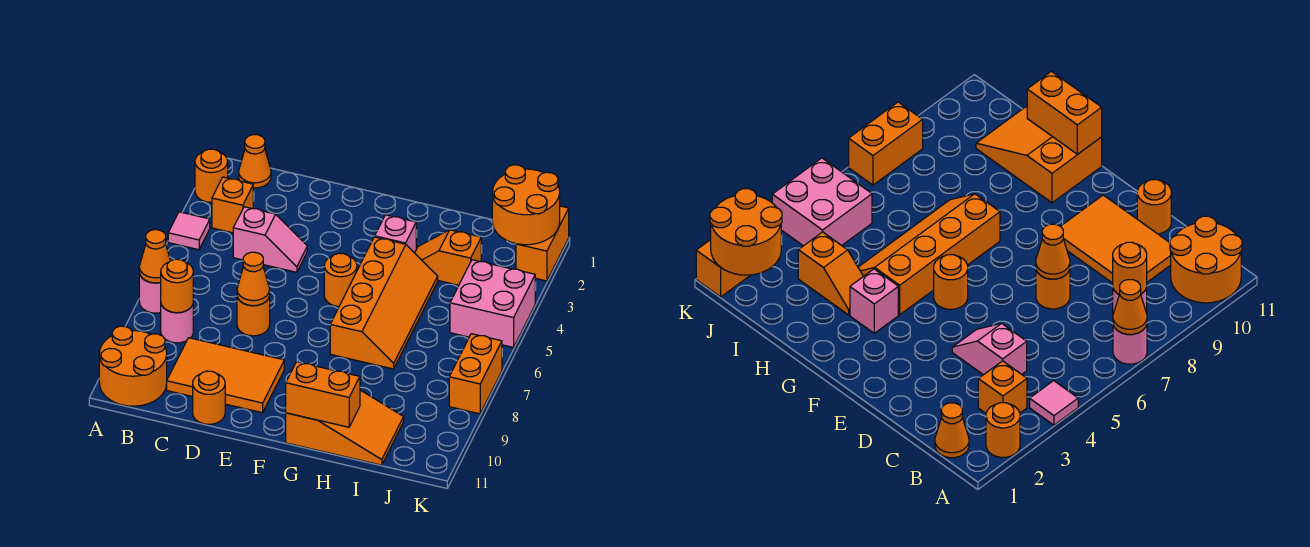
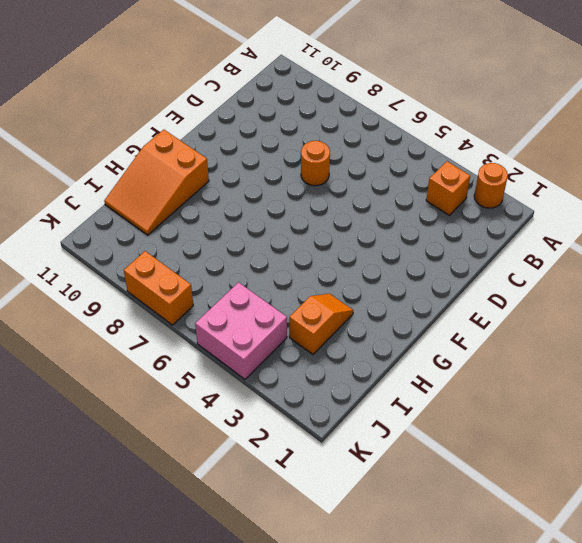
none -> pink 1x1 tile [168,212,210,250]
none -> pink 1x1 round brick [139,273,161,313]
none -> orange 2x2 round brick [99,326,167,406]

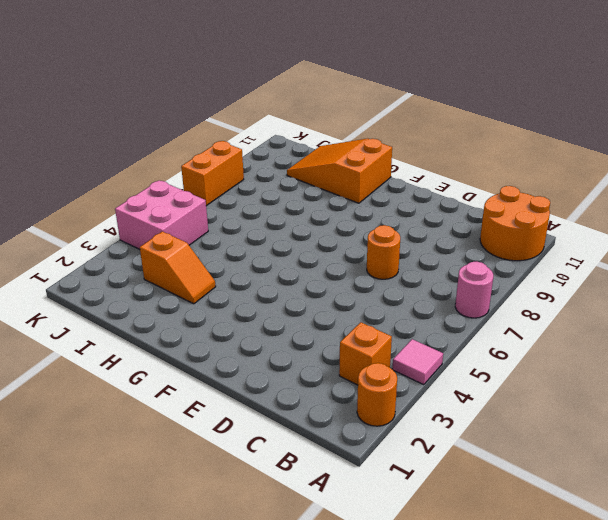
none -> orange 1x1 cone [239,135,271,188]
none -> pink 1x1 round brick [161,305,193,343]
none -> pink 1x2 slope [233,207,307,272]

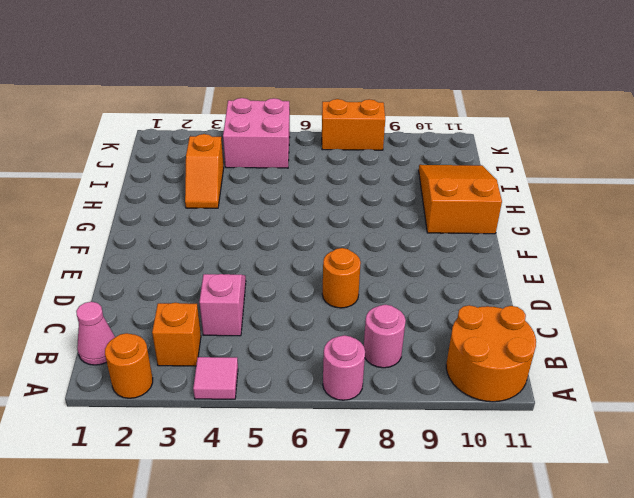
pink 1x1 cone [76,302,115,365] -> orange 1x1 cone [239,135,271,188]
none -> orange 2x3 tile [167,338,284,413]
none -> orange 1x1 round brick [193,371,225,424]
none -> orange 1x1 round brick [324,253,357,307]

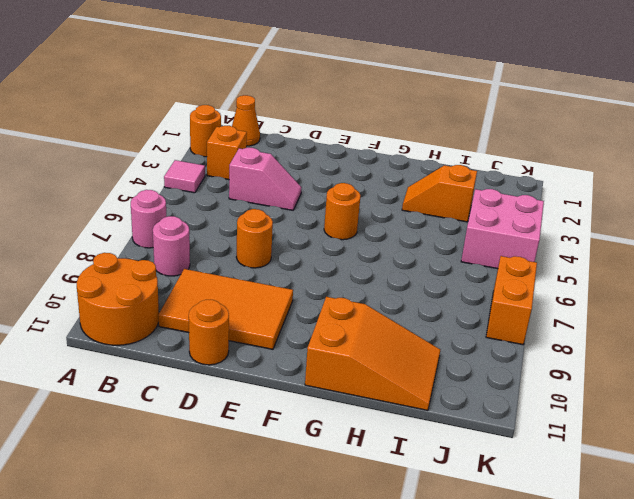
none -> pink 1x1 brick [375,215,416,253]
none -> orange 2x4 slope [330,237,438,369]
none -> orange 1x2 brick [516,206,569,281]

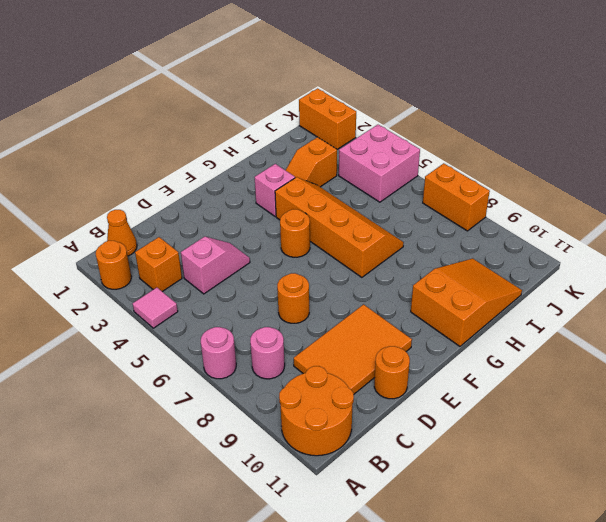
none -> orange 1x1 cone [139,230,170,283]
none -> orange 1x1 round brick [160,259,193,313]
none -> orange 1x1 cone [237,252,270,306]

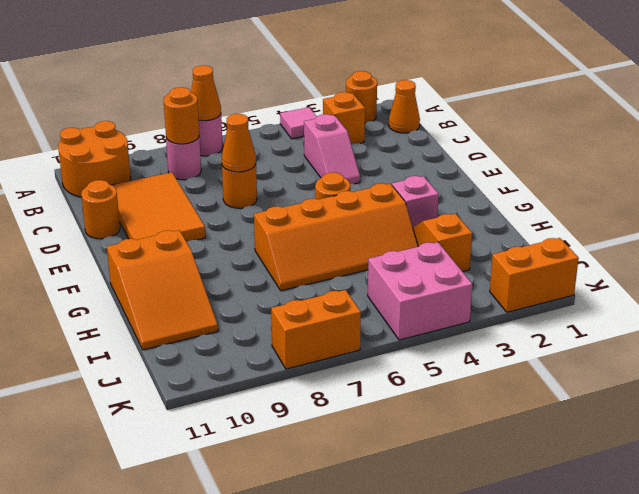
none -> orange 1x2 brick [286,362,360,427]
none -> orange 2x2 round brick [492,165,560,245]

